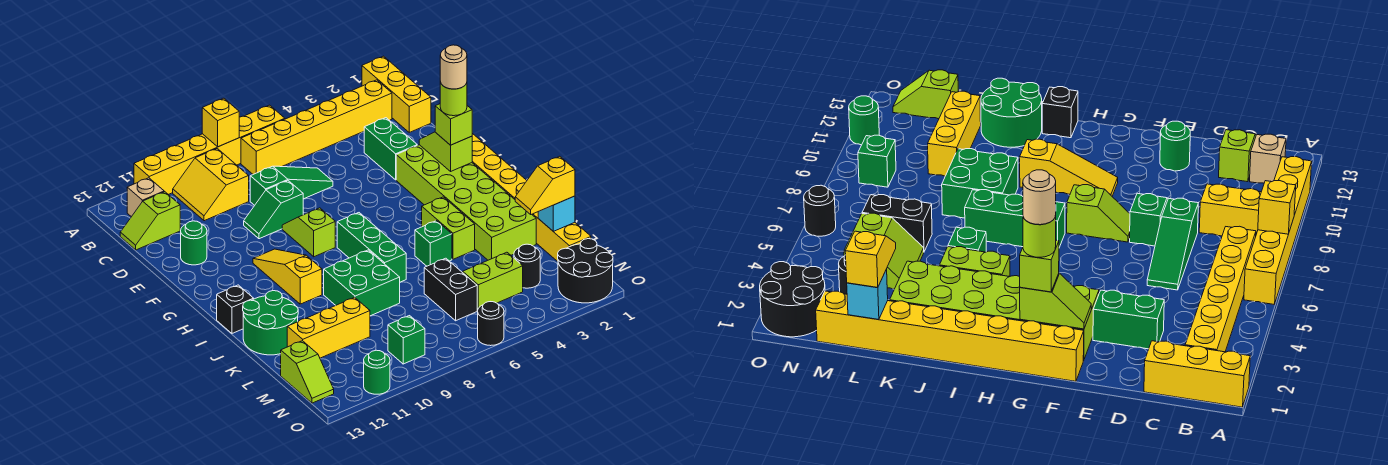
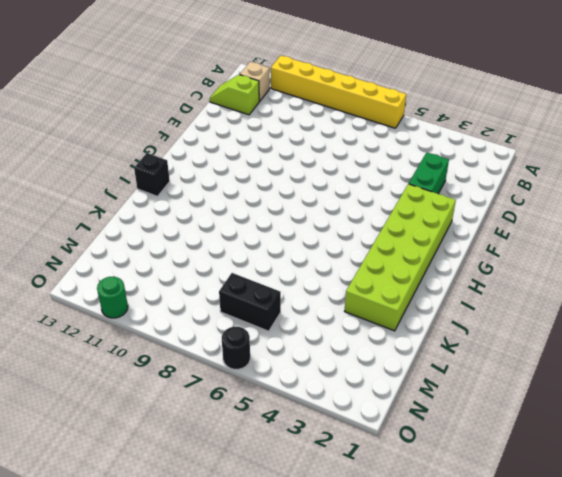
black 1x2 brick [219,273,281,331] -> black 1x2 brick turned to [424,258,477,321]
none -> yellow 1x3 brick [362,56,431,132]
none -> yellow 1x6 brick [241,80,392,174]
none -> yellow 2x2 slope [173,149,249,221]
none -> green 1x3 slope [250,166,333,205]

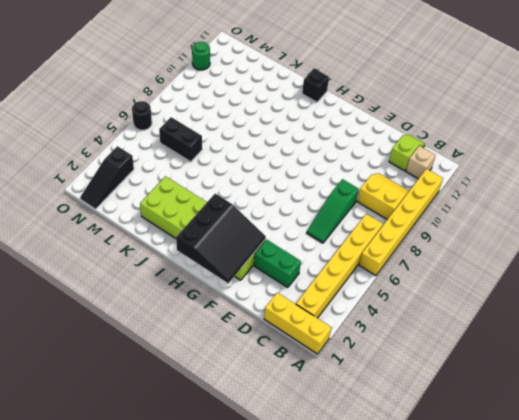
black 3x3 slope [176,194,266,283] -> lime 1x2 slope [419,132,472,171]
black 1x3 slope [80,146,134,209] -> black 2x2 round brick [558,239,613,303]
none -> green 1x2 slope [244,181,303,239]
none -> green 1x1 round brick [181,221,207,265]
none -> yellow 1x8 brick [472,133,591,262]
none -> lime 1x2 slope [282,208,335,257]

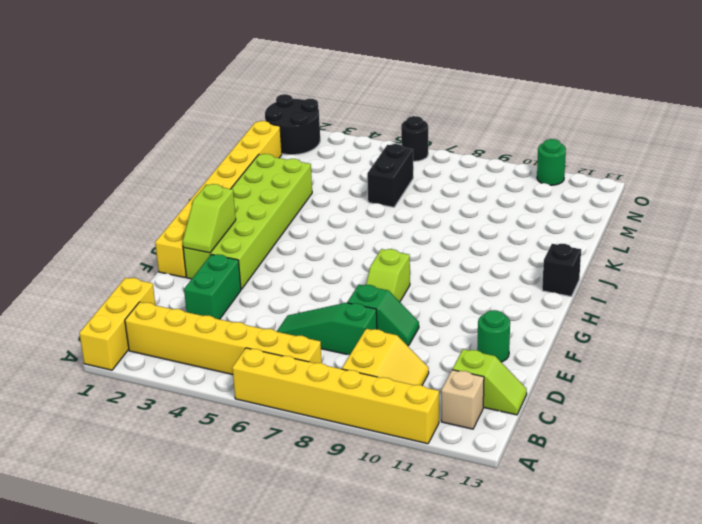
none -> yellow 1x3 slope [253,249,322,304]
none -> green 1x3 brick [337,213,406,282]
none -> lime 1x2 brick [422,197,475,259]
none -> green 1x1 brick [415,221,452,266]

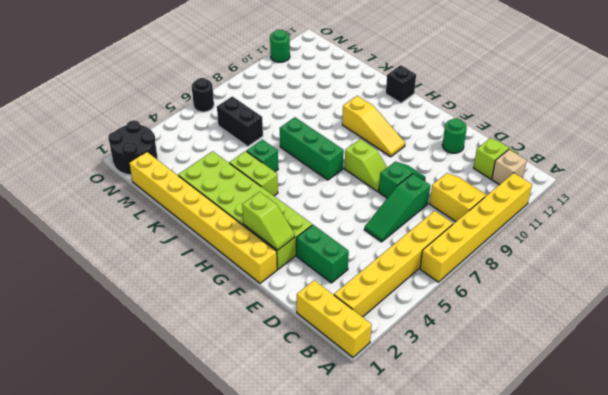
none -> green 2x2 brick [324,250,400,316]
none -> green 2x2 round brick [243,291,298,355]
none -> lime 2x2 slope [462,252,523,310]
none -> yellow 1x3 brick [287,297,370,358]

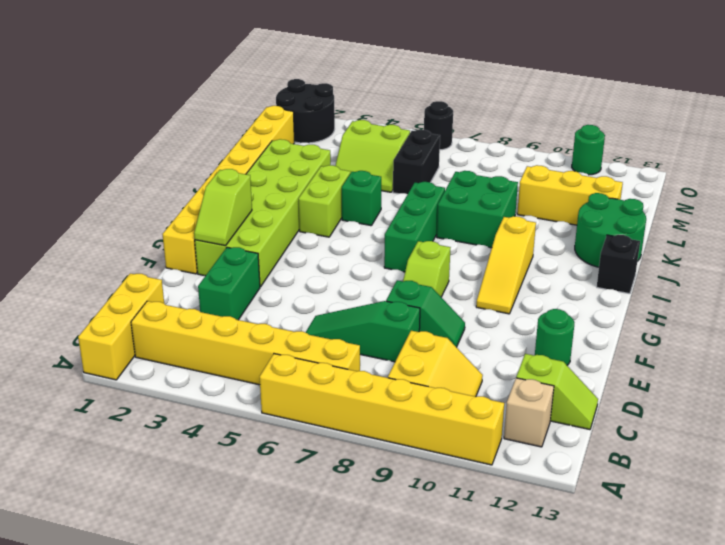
none -> black 1x1 round brick [514,244,540,288]
none -> lime 1x2 slope [281,341,334,403]
none -> green 1x1 brick [388,316,425,364]
none -> yellow 1x1 brick [202,98,239,147]

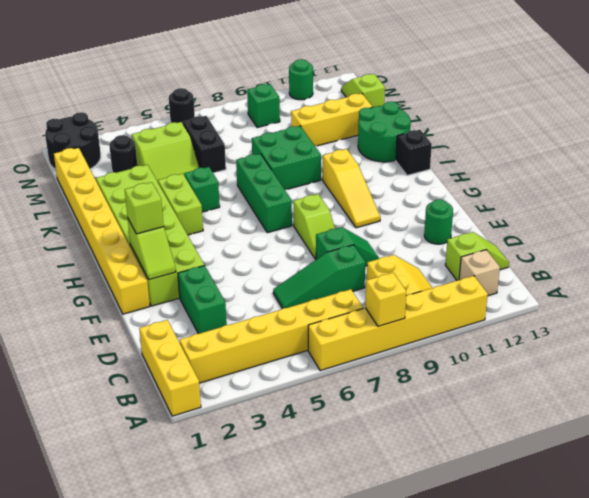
none -> cyan 1x1 brick [538,196,575,231]
none -> yellow 1x2 slope [515,156,575,214]
none -> lime 1x1 round brick [440,82,467,116]
none -> tan 1x1 round brick [440,45,467,89]

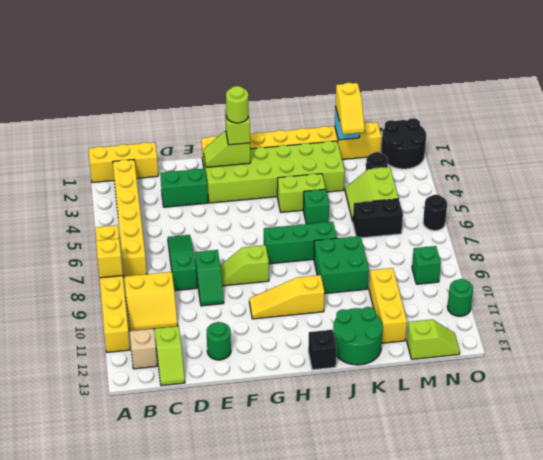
none -> tan 1x1 round brick [440,45,467,89]

